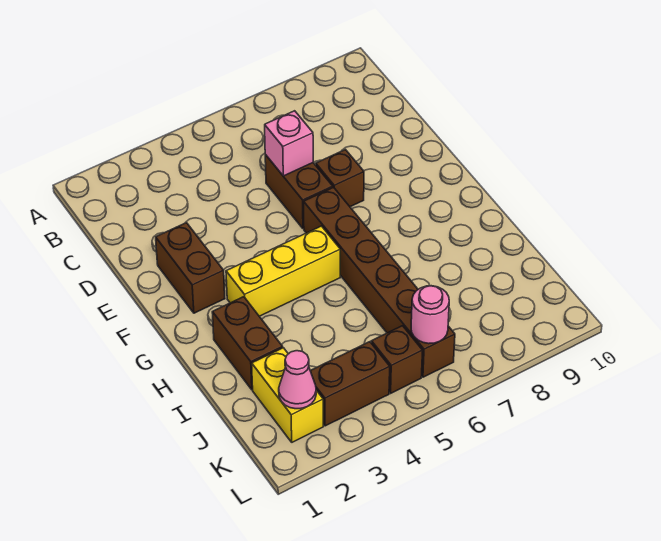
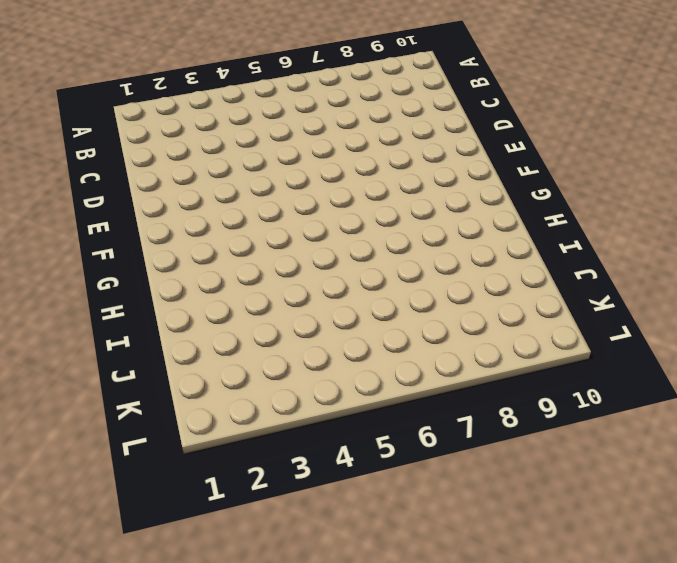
none -> brown 1x2 brick [265,155,333,229]
none -> brown 1x2 brick [156,223,225,313]
none -> brown 1x1 brick [316,150,364,207]

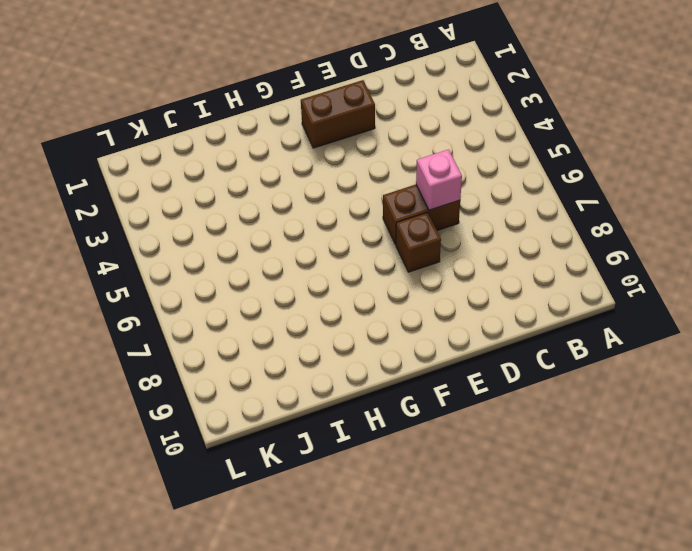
none -> brown 1x6 brick [304,187,455,377]
none -> yellow 1x3 brick [226,226,340,316]
none -> brown 1x2 brick [212,297,283,390]

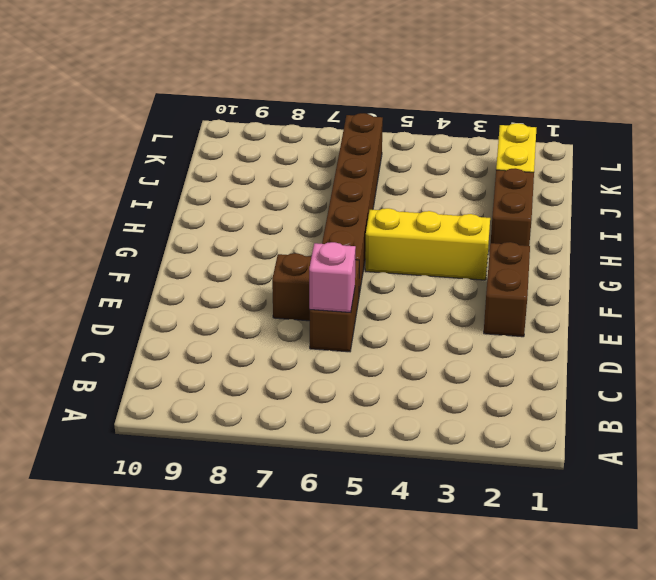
none -> brown 1x2 brick [310,342,390,426]
none -> brown 1x1 brick [371,326,423,393]
none -> pink 1x1 cone [279,351,316,409]

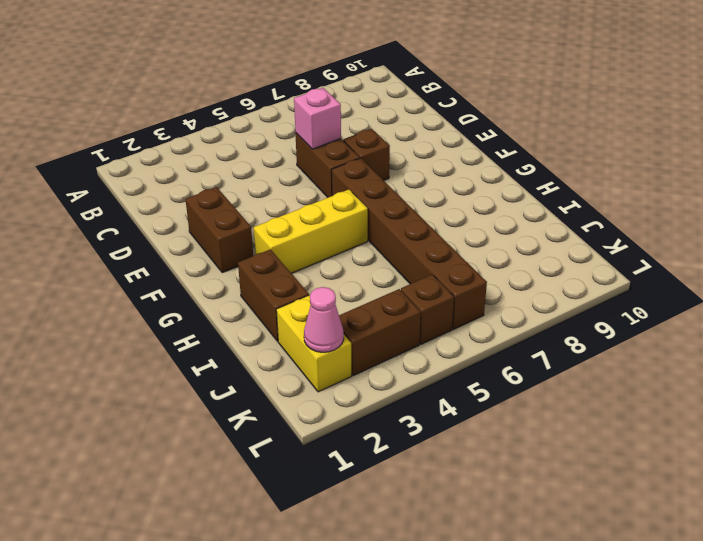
none -> pink 1x1 round brick [411,286,449,344]

